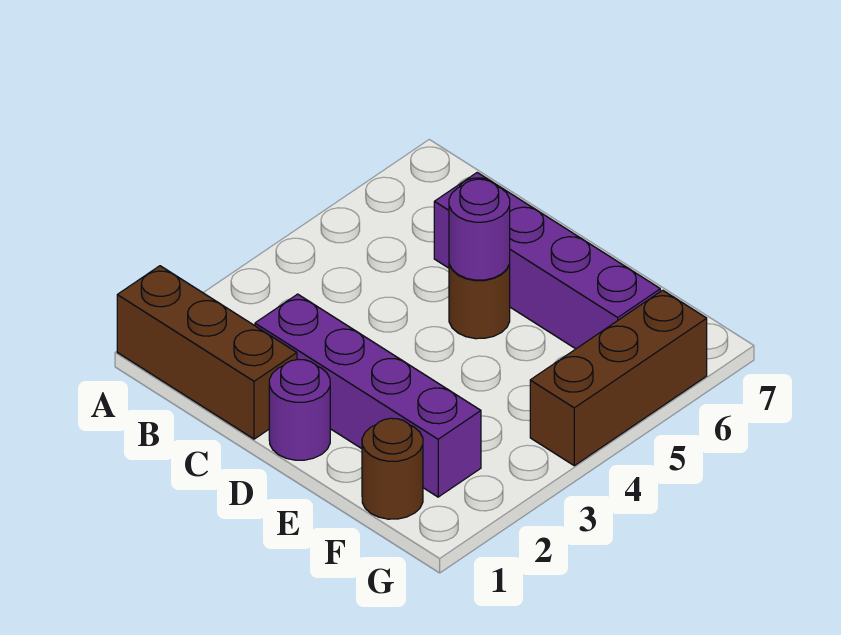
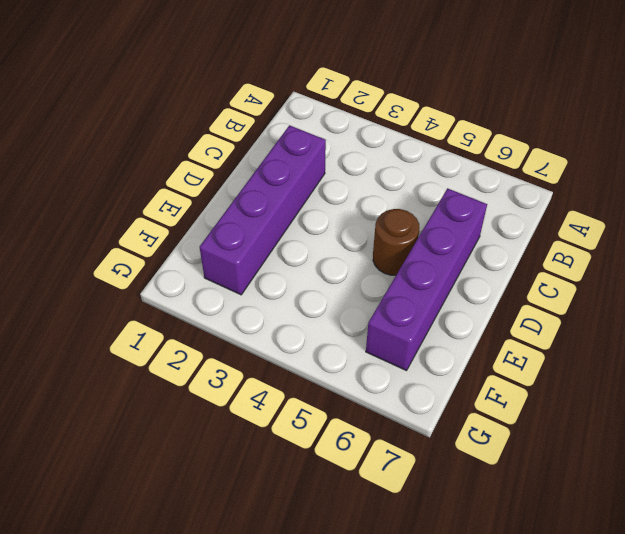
none -> brown 1x3 brick [117,266,297,439]
none -> purple 1x1 round brick [269,360,330,460]

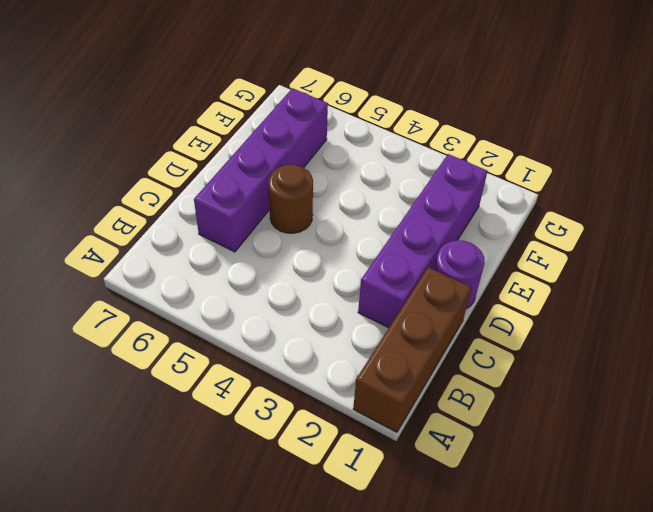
none -> brown 1x1 round brick [362,418,423,519]
none -> brown 1x3 brick [530,290,707,466]

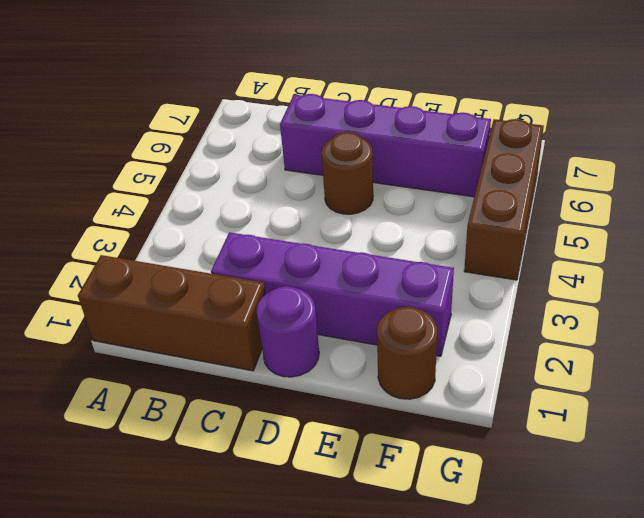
none -> purple 1x1 round brick [449,179,510,280]

